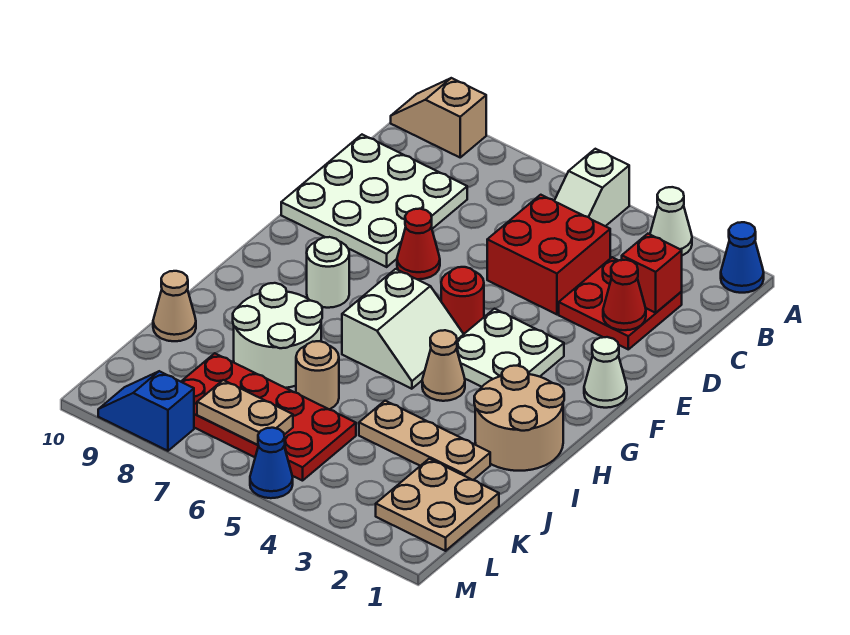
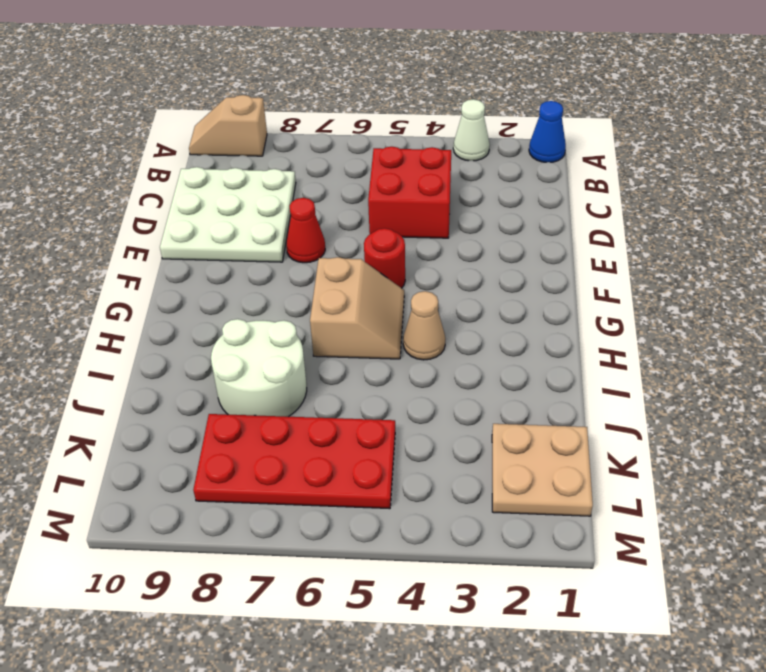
tan 2x2 slope [310,257,404,359] -> white 2x2 slope [342,269,463,389]
none -> white 1x2 slope [554,149,629,226]
none -> red 2x2 plate [559,257,682,349]
none -> white 1x1 cone [584,337,627,408]

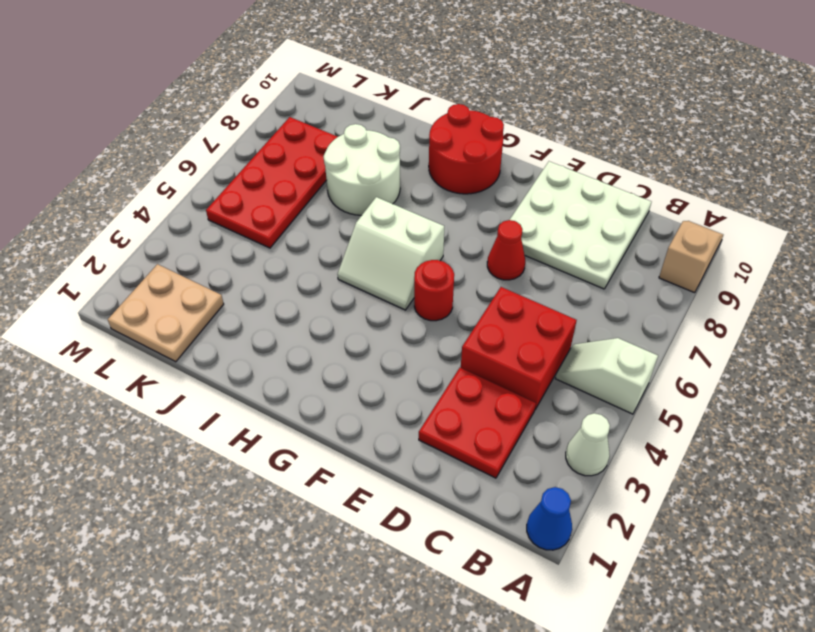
red 2x2 round brick [429,104,504,194] -> none
none -> white 1x1 cone [584,337,627,408]
none -> white 2x2 plate [457,309,564,387]
none -> white 1x1 round brick [307,237,349,308]

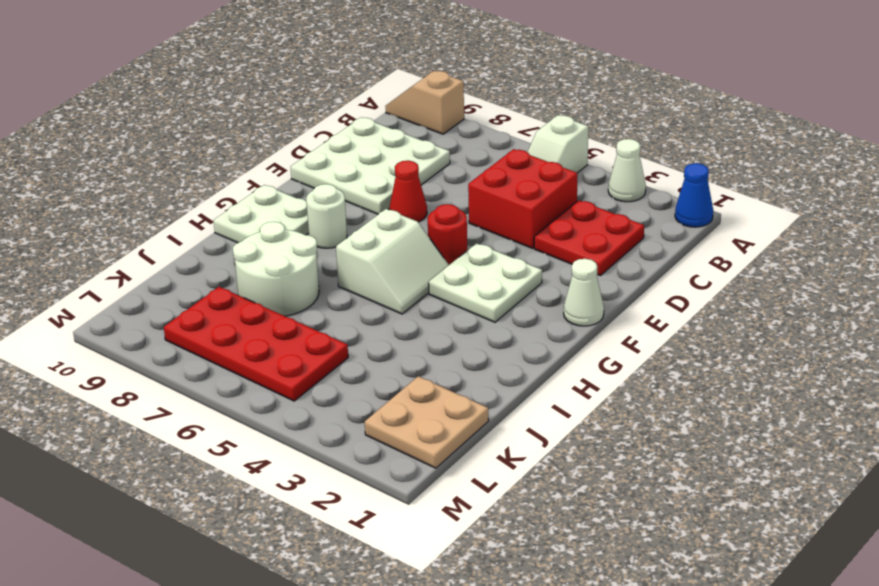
white 2x2 plate [213,185,309,243] -> none
none -> tan 2x2 round brick [474,366,564,471]
none -> tan 1x1 cone [422,330,465,401]
none -> tan 1x3 plate [359,401,490,480]

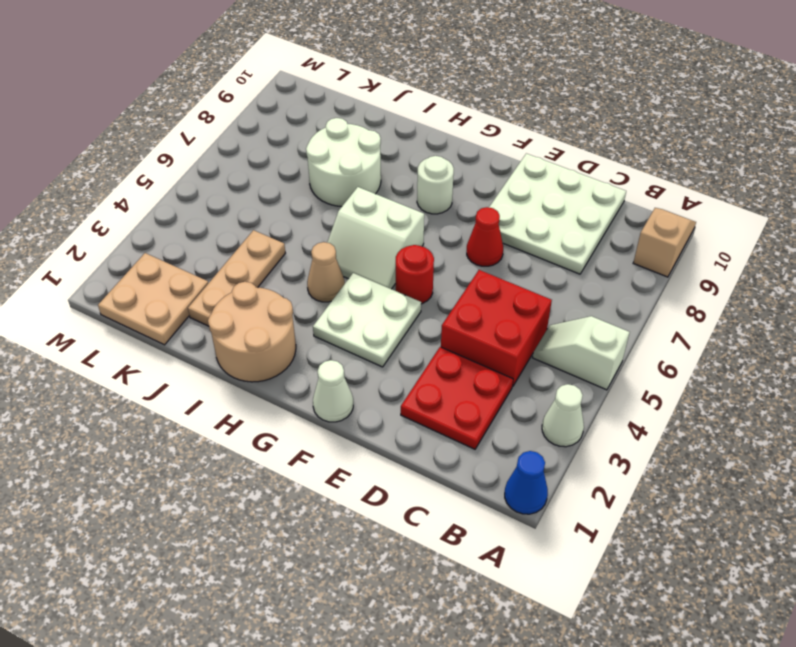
none -> tan 1x1 round brick [296,341,339,410]
none -> tan 1x1 cone [153,271,196,341]
none -> red 2x4 plate [181,353,356,481]

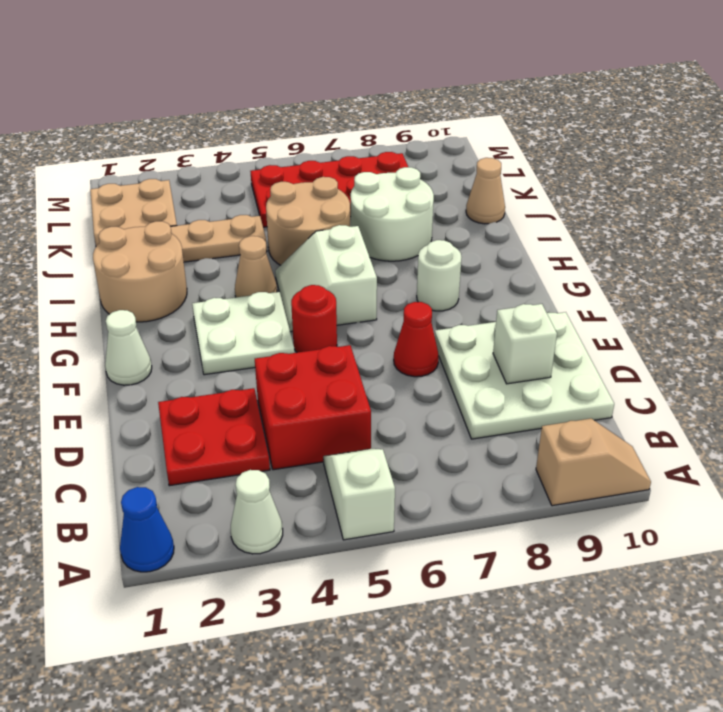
white 1x1 brick [493,304,557,384] -> none
tan 2x2 round brick [266,177,350,265] -> tan 1x1 round brick [296,341,339,410]
none -> blue 1x1 cone [250,428,293,498]
none -> blue 1x2 slope [98,371,194,451]
none -> red 1x1 brick [622,234,682,313]

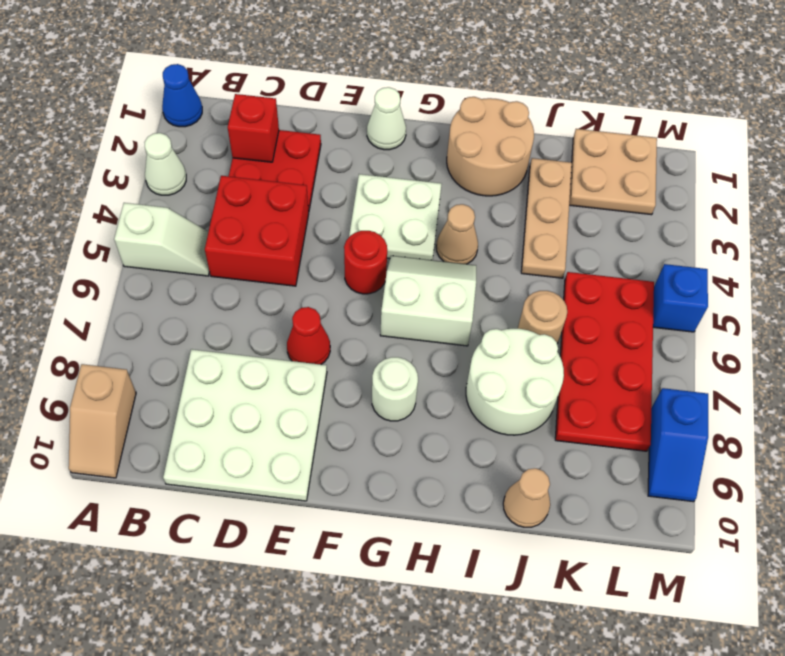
blue 1x1 brick [653,264,708,332] -> blue 1x1 cone [250,428,293,498]
none -> red 1x1 cone [603,260,646,330]
none -> tan 1x2 plate [197,380,293,445]

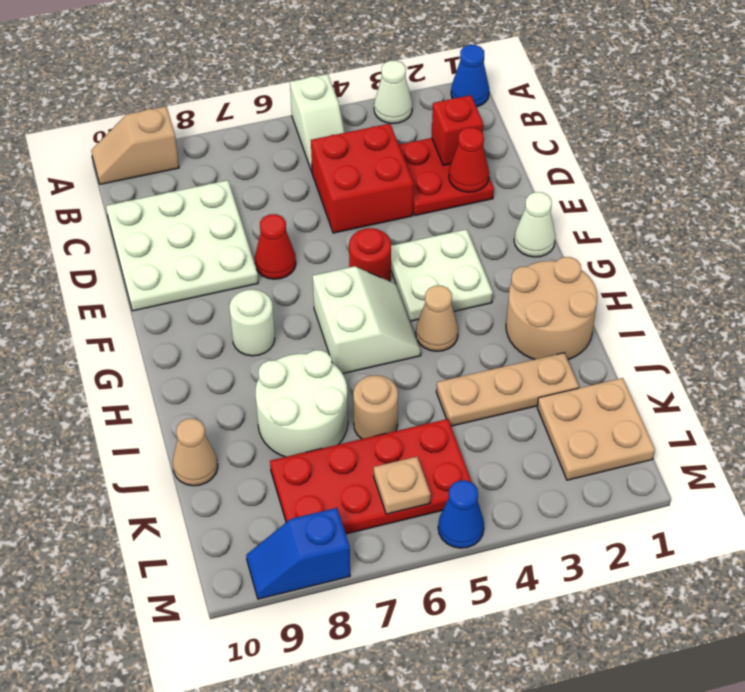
tan 1x1 plate [374,457,431,514] -> tan 1x2 plate [197,380,293,445]

